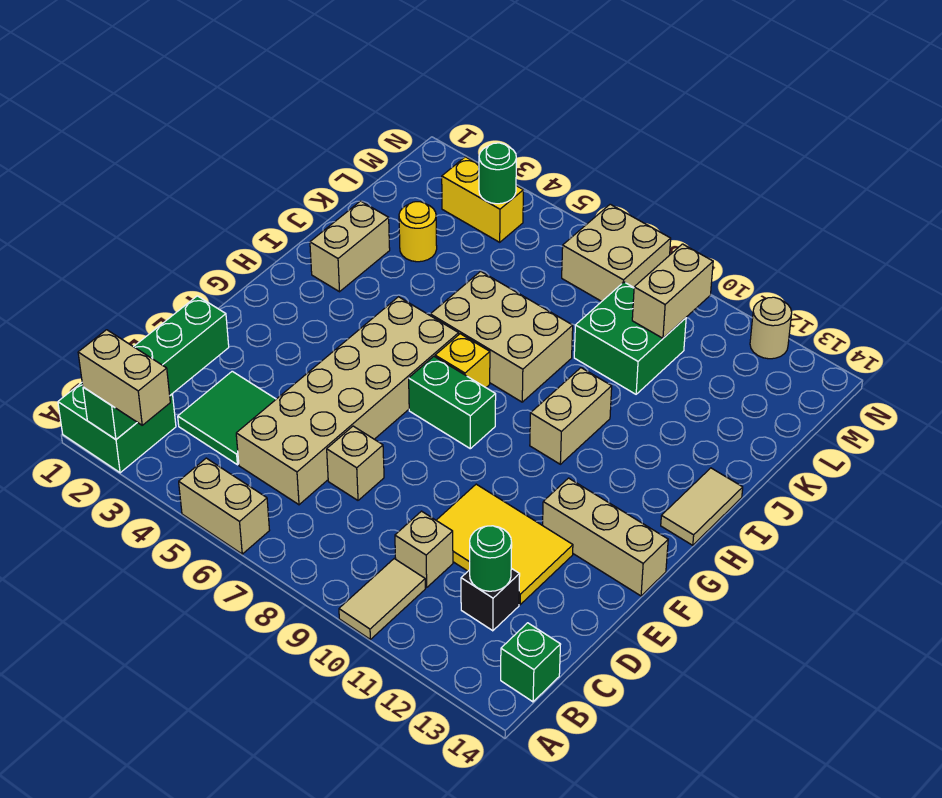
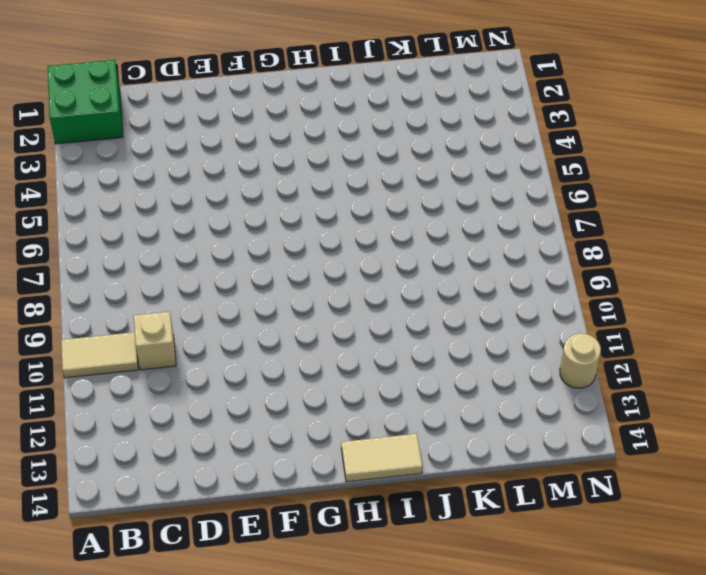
none -> tan 1x2 brick [179,458,270,554]
none -> green 1x1 brick [501,623,561,702]
none -> green 2x2 tile [178,371,276,465]

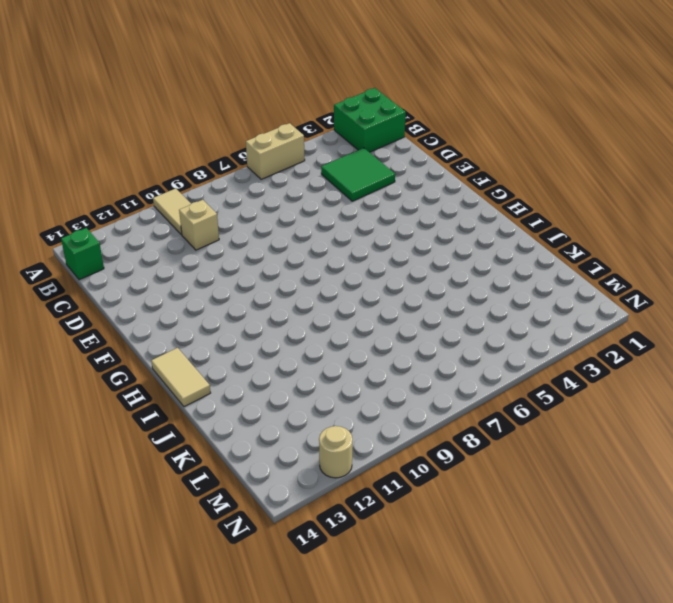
none -> tan 2x6 brick [236,297,459,505]
none -> black 1x1 brick [461,568,520,631]
none -> tan 1x1 brick [327,426,384,500]

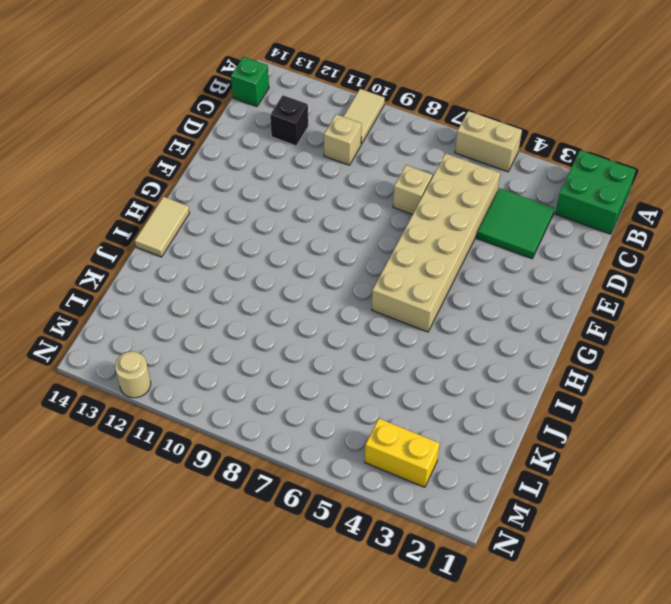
none -> yellow 2x3 tile [436,484,573,605]
none -> tan 1x3 brick [543,478,668,596]
none -> green 1x2 brick [409,357,496,449]

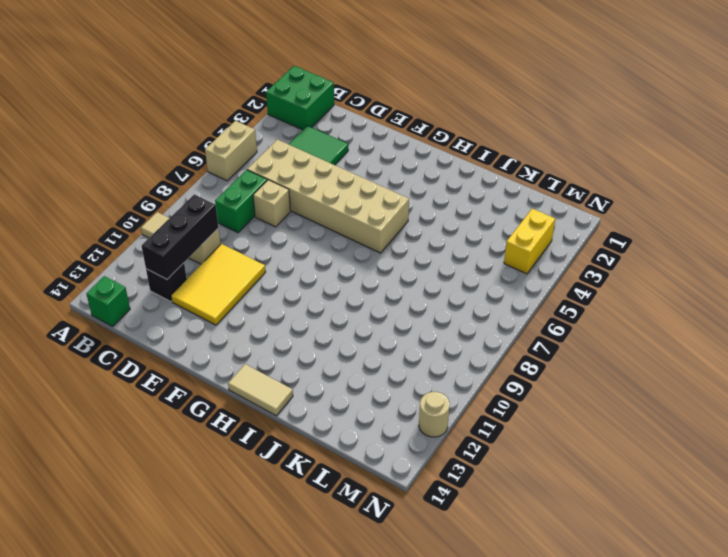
green 1x2 brick [215,170,267,233] -> green 1x2 brick moved to [409,357,496,449]
black 1x3 brick [142,194,219,279] -> green 1x1 round brick [470,526,512,591]
none -> tan 1x3 brick [543,478,668,596]
none -> yellow 1x1 brick [435,334,490,387]
none -> tan 1x2 brick [530,368,612,464]

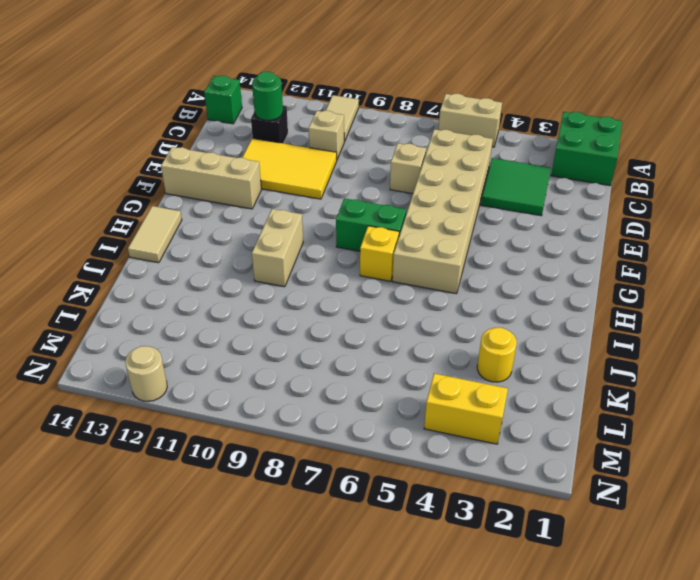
none -> tan 1x2 brick [310,201,390,292]
none -> tan 2x3 brick [430,271,573,402]
none -> green 2x2 brick [574,282,686,394]

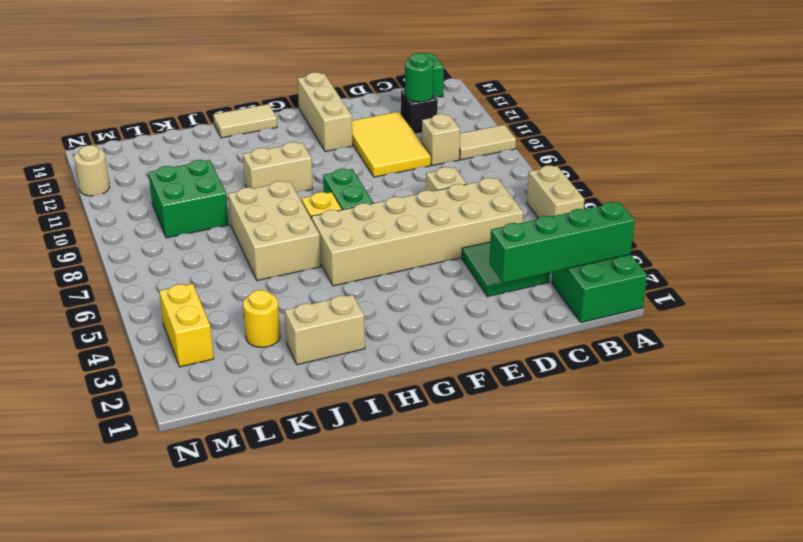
none -> tan 2x2 brick [562,204,671,301]
none -> tan 1x2 brick [632,244,713,338]
none -> green 1x1 round brick [479,143,516,204]

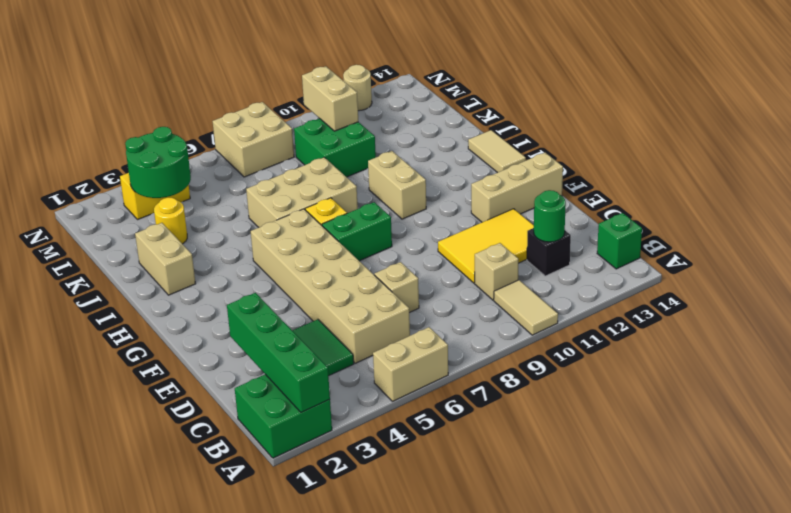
green 2x2 round brick [125,127,191,198] -> green 1x1 round brick [479,143,516,204]
none -> tan 1x2 brick [78,330,170,425]

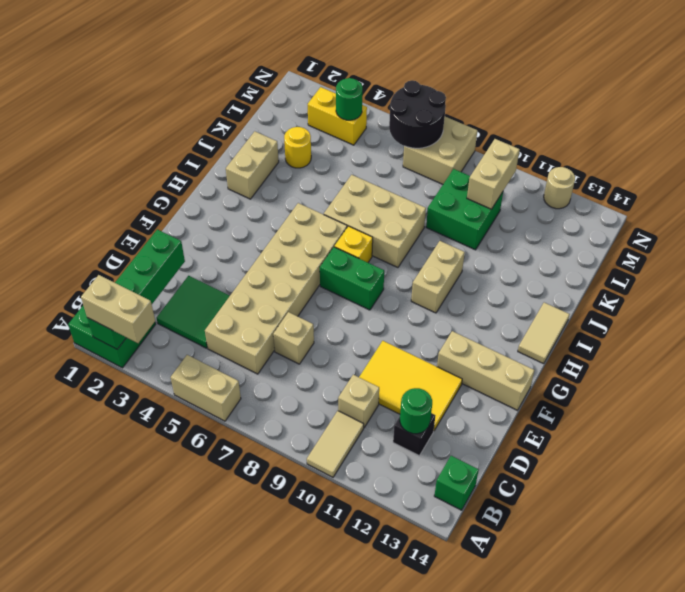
black 2x2 round brick [389,80,446,148] -> none

